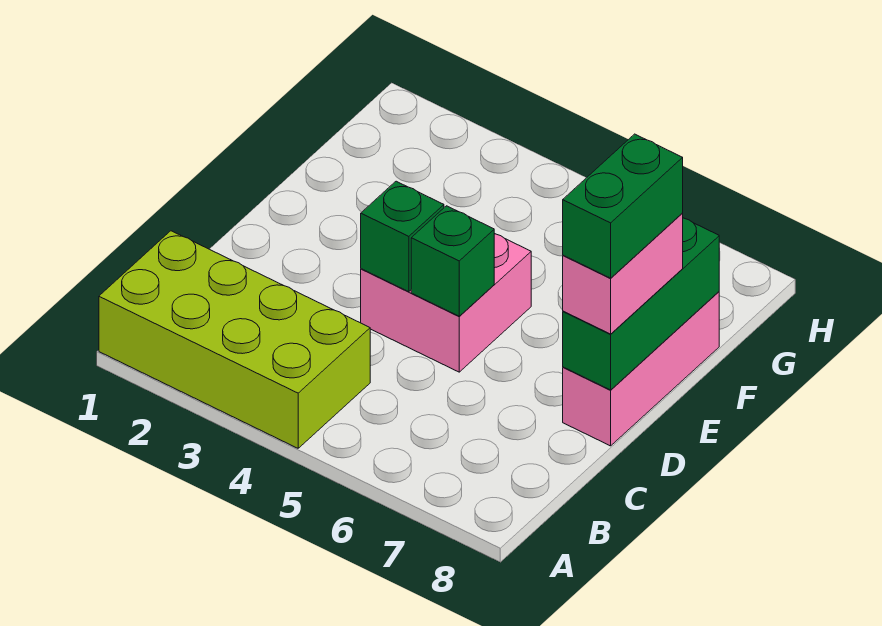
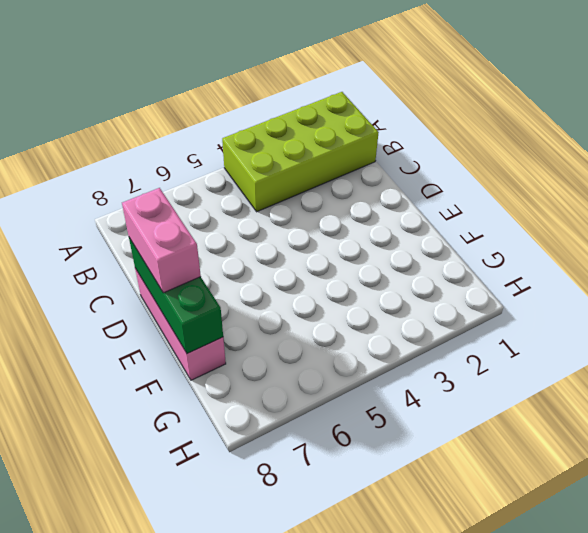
none -> pink 2x2 brick [361,234,531,372]
none -> green 1x1 brick [361,181,444,292]

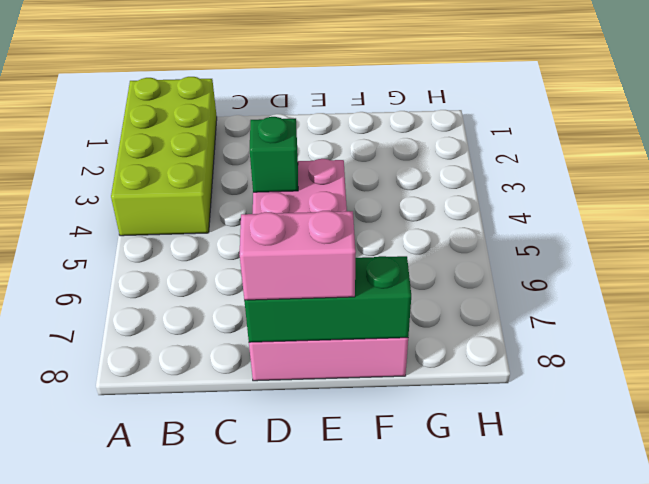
none -> green 1x1 brick [411,206,494,316]
none -> green 1x2 brick [563,134,683,278]

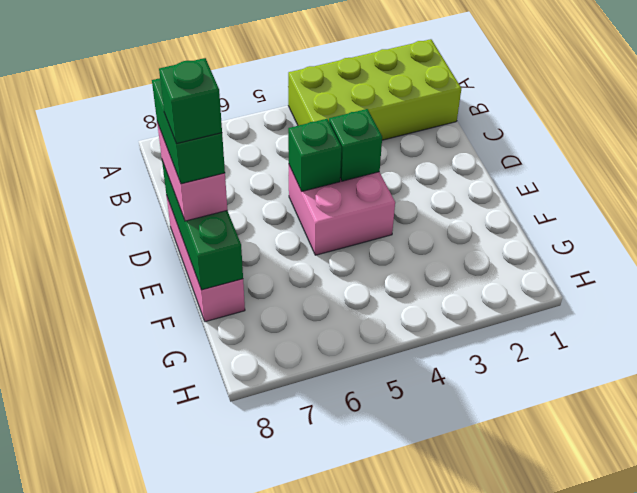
green 1x1 brick [159,58,222,144] -> none

